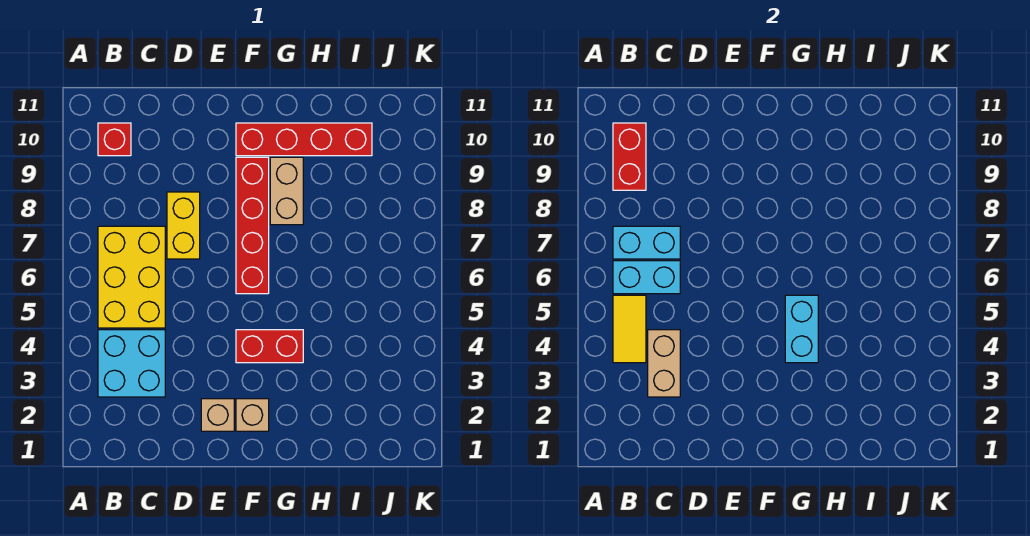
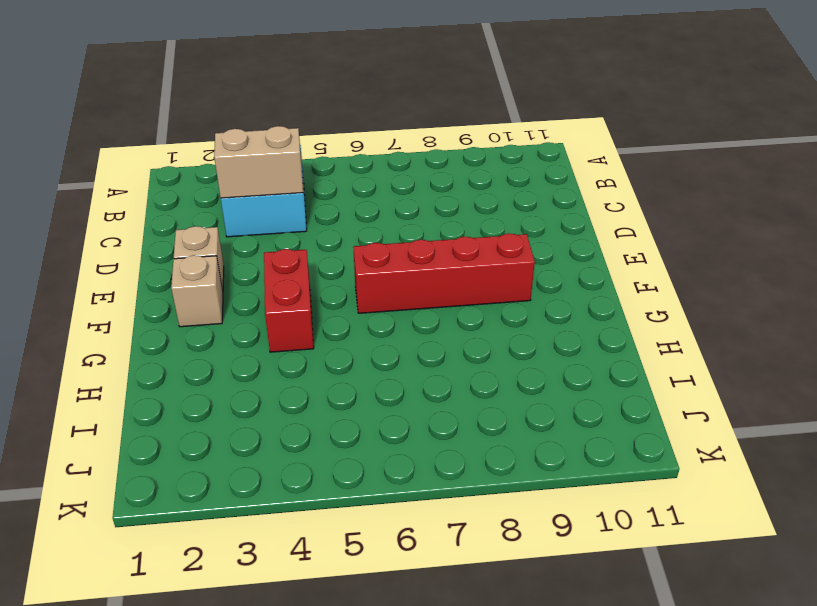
none -> yellow 2x3 brick [98,226,165,328]
none -> red 1x1 brick [98,123,131,156]
none -> yellow 1x2 brick [167,192,200,259]

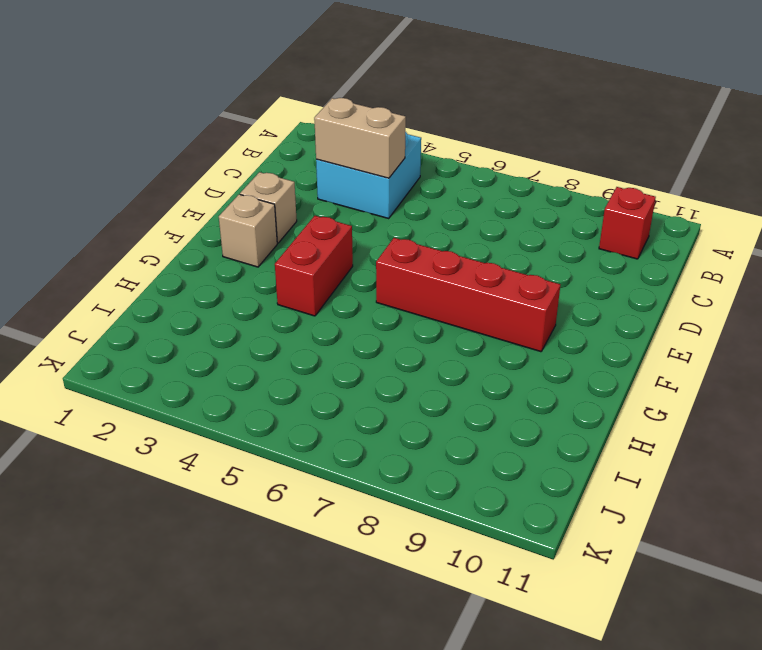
none -> yellow 2x3 brick [98,226,165,328]
none -> yellow 1x2 brick [167,192,200,259]
none -> red 1x4 brick [236,123,372,156]

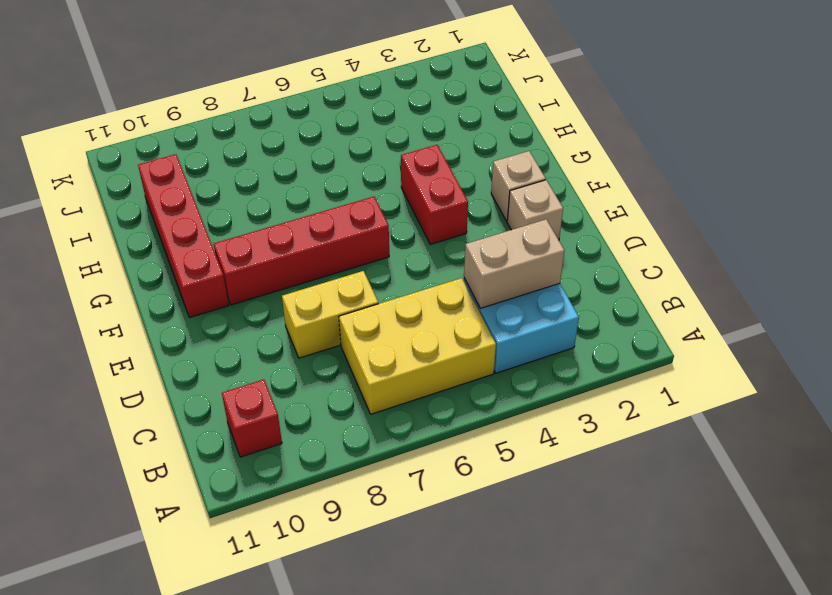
none -> tan 1x2 brick [270,157,303,225]
none -> yellow 1x2 tile [613,295,646,363]
none -> cyan 1x2 brick [613,261,680,294]

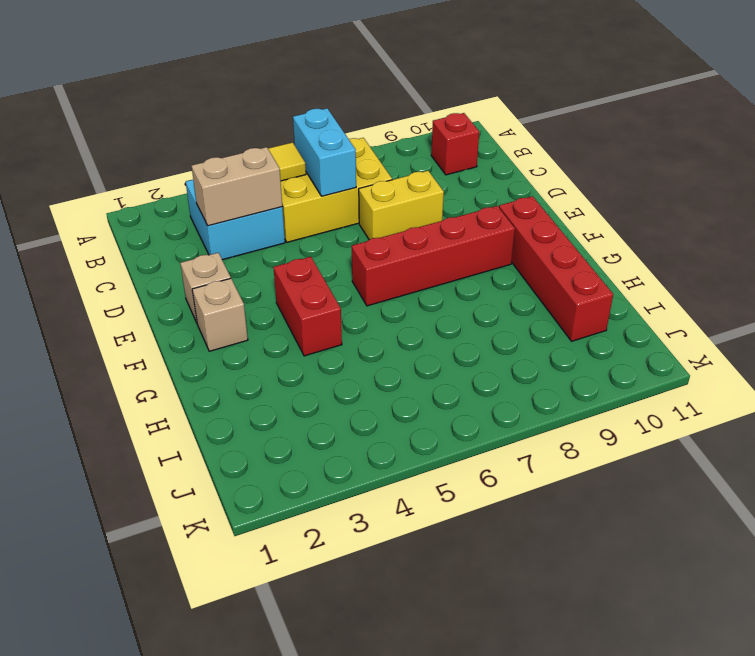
none -> tan 1x2 brick [270,157,303,225]
none -> cyan 1x2 brick [613,226,680,259]
none -> red 1x2 brick [613,123,646,190]

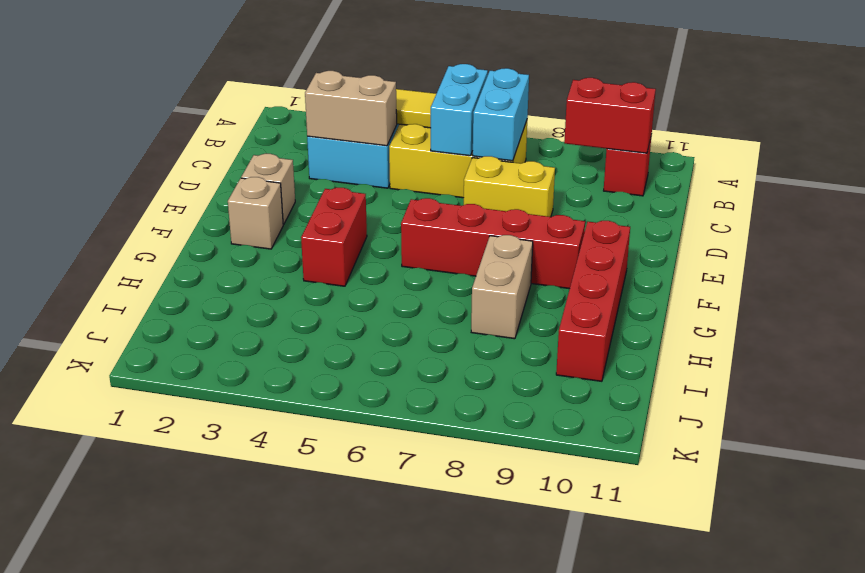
tan 1x2 brick [471,235,533,339] -> tan 1x2 brick turned to [270,157,303,225]
none -> cyan 1x2 brick [785,295,818,363]

